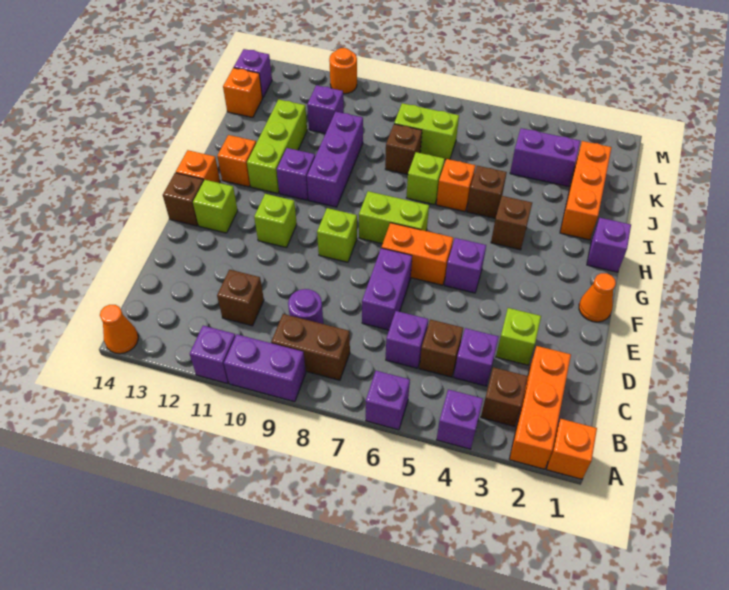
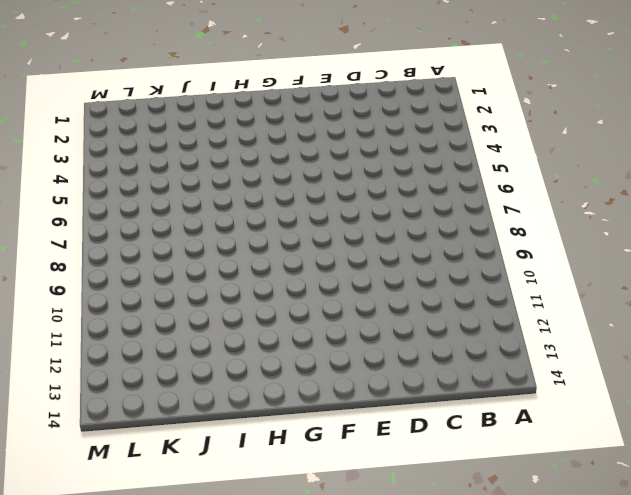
none -> orange 1x1 brick [546,419,597,479]
none -> orange 1x3 brick [509,346,571,469]
none -> purple 1x1 brick [437,389,483,449]
none -> purple 1x1 brick [366,371,410,430]

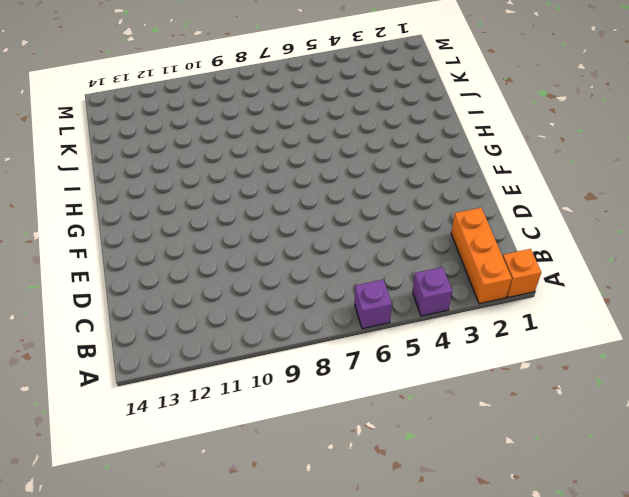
none -> purple 1x2 brick [224,334,306,402]
none -> purple 1x1 brick [190,326,236,383]
none -> orange 1x1 cone [100,305,138,354]
none -> brown 1x1 brick [481,367,528,426]

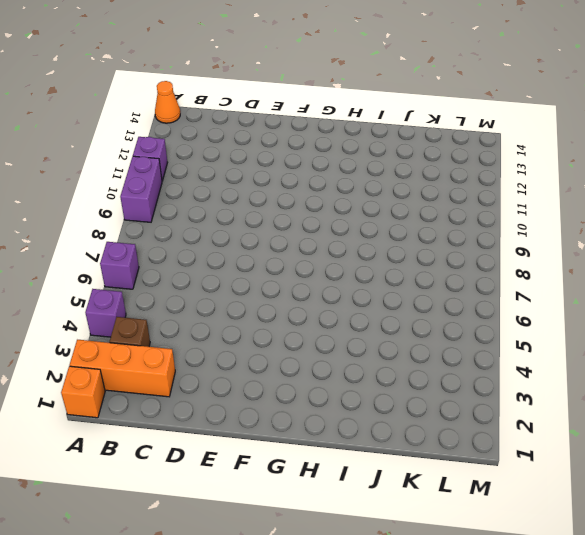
none -> brown 1x2 brick [271,314,350,380]
none -> purple 1x1 brick [454,328,499,386]
none -> brown 1x1 brick [419,319,463,377]
none -> purple 1x1 brick [386,311,428,368]

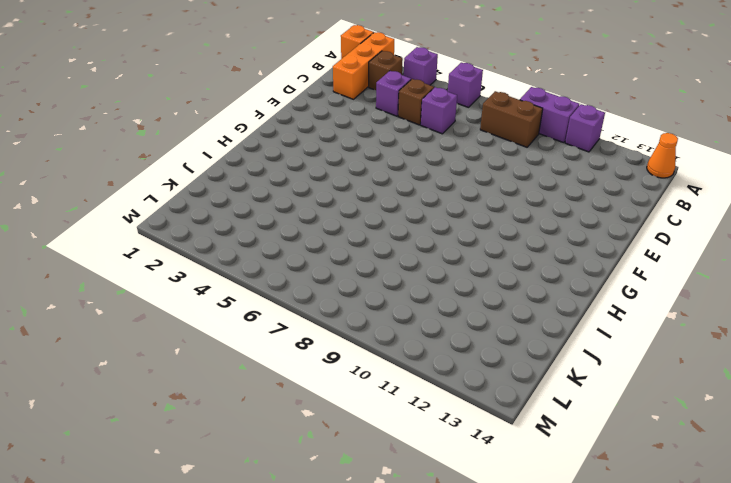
none -> purple 1x1 round brick [288,289,323,324]
none -> brown 1x1 brick [217,270,264,326]
none -> lime 1x1 brick [496,308,541,365]
none -> purple 1x2 brick [362,248,412,330]

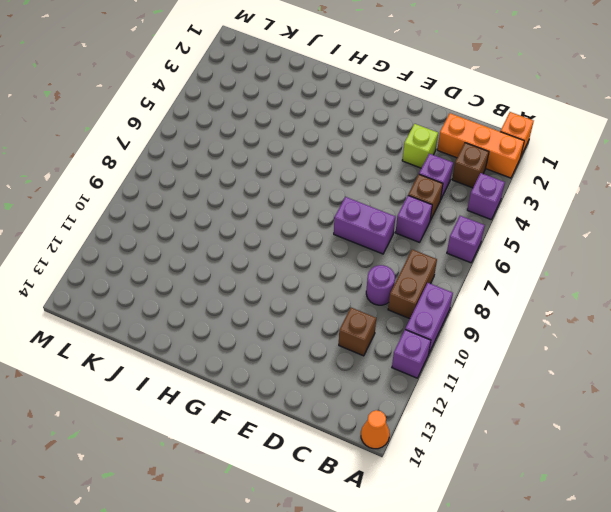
none -> orange 1x1 cone [579,273,616,322]
none -> purple 1x1 brick [445,238,486,293]
none -> orange 1x2 brick [381,223,453,285]
none -> lime 1x1 brick [317,208,357,262]

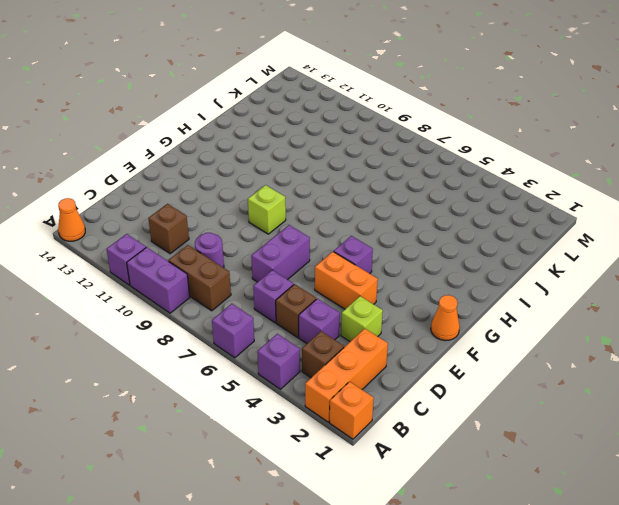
orange 1x2 brick [315,252,378,309] -> orange 1x2 brick moved to [381,223,453,285]
none -> lime 1x1 brick [254,194,297,248]
none -> lime 1x1 brick [193,180,238,233]
none -> brown 1x1 brick [163,173,204,226]
none -> lime 1x2 brick [359,191,429,244]

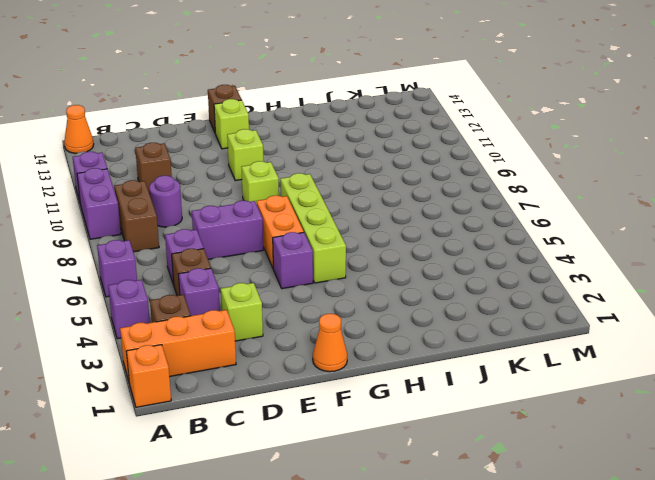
lime 1x4 brick [280,173,346,283] -> lime 1x2 brick [359,191,429,244]
none -> orange 1x1 brick [176,150,220,183]
none -> purple 1x1 brick [587,218,631,272]
none -> brown 1x1 brick [491,196,532,250]
none -> purple 1x3 brick [307,112,363,207]

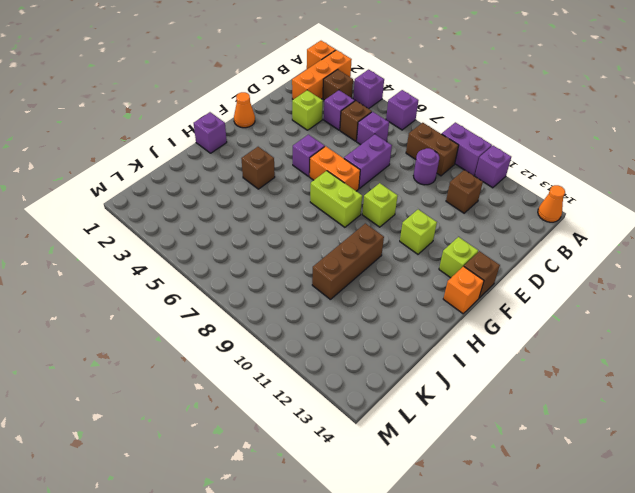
brown 1x3 brick [312,223,384,300] -> purple 1x3 brick [307,112,363,207]
none -> purple 1x1 brick [277,148,315,200]
none -> lime 1x3 brick [247,99,307,193]
none -> orange 1x1 brick [217,135,256,187]
none -> orange 1x3 brick [560,141,612,240]

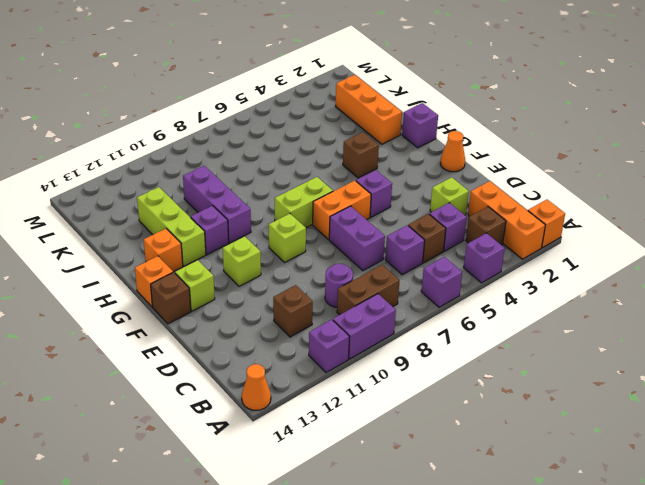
none -> brown 1x1 brick [467,166,507,218]
none -> orange 1x1 brick [437,159,476,212]
none -> lime 1x1 brick [406,152,445,205]
none -> brown 1x1 brick [385,124,422,175]

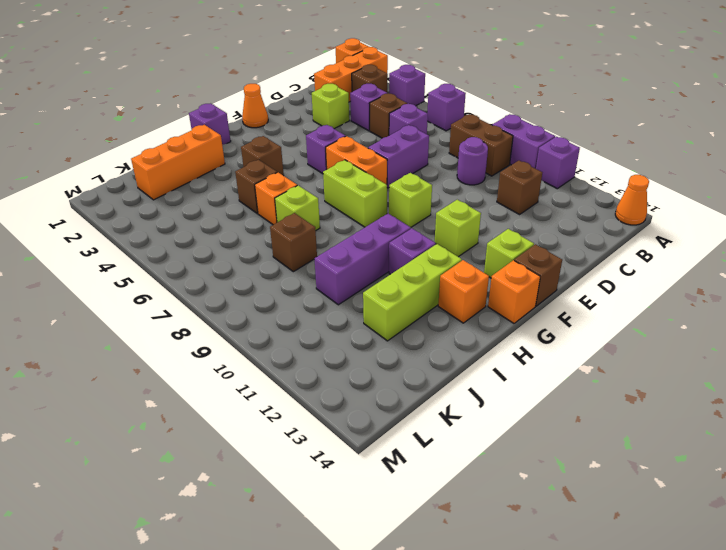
none -> purple 1x2 brick [510,128,580,186]
none -> lime 1x2 brick [394,103,459,160]
none -> purple 1x1 brick [307,85,344,133]
none -> orange 1x1 brick [223,68,262,118]

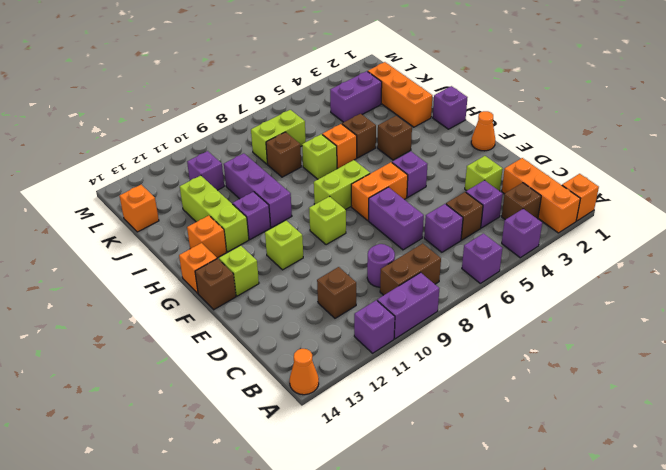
none -> purple 1x1 brick [234,49,272,98]
none -> orange 1x1 round brick [329,48,357,94]

